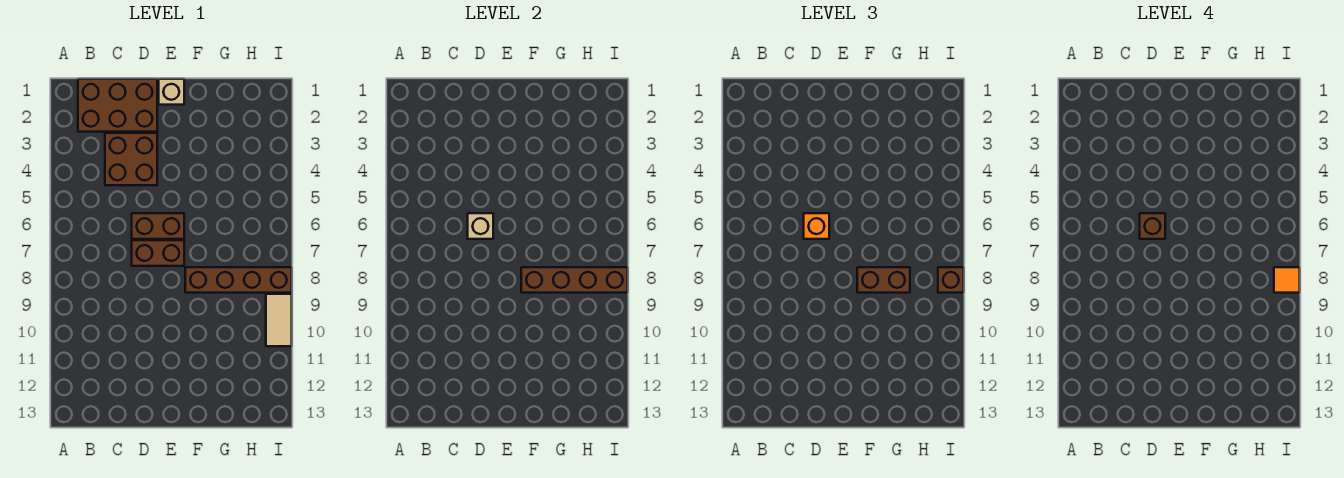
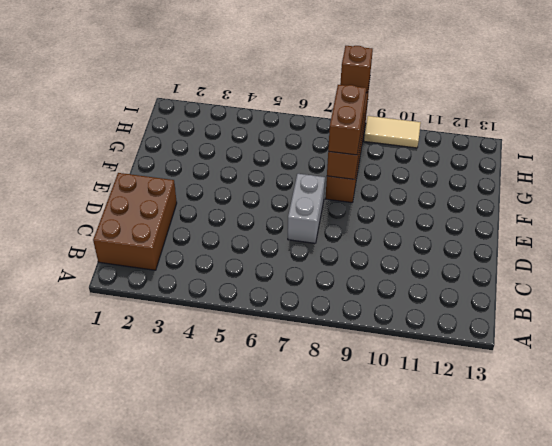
grey 1x2 brick [288,174,325,243] -> brown 1x2 brick [132,240,184,266]
none -> brown 2x2 brick [105,133,157,185]
none -> brown 1x2 brick [132,213,184,239]
none -> tan 1x1 brick [159,79,184,105]

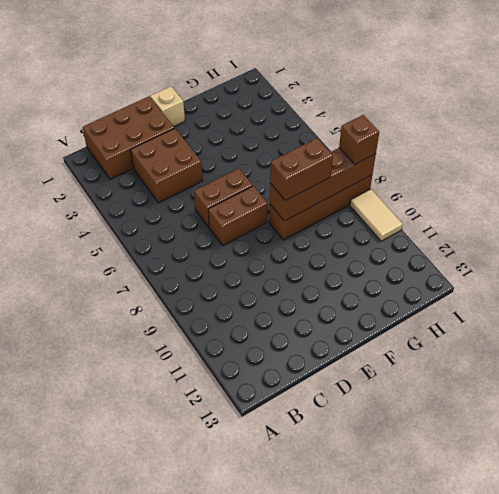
none -> tan 1x1 brick [468,213,493,239]
none -> orange 1x1 brick [804,213,829,239]
none -> brown 1x1 brick [1140,213,1165,239]

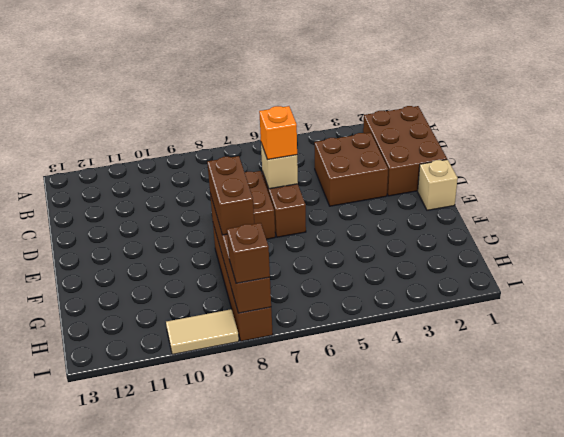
none -> brown 1x1 brick [1140,213,1165,239]
none -> orange 1x1 tile [1274,267,1300,293]

